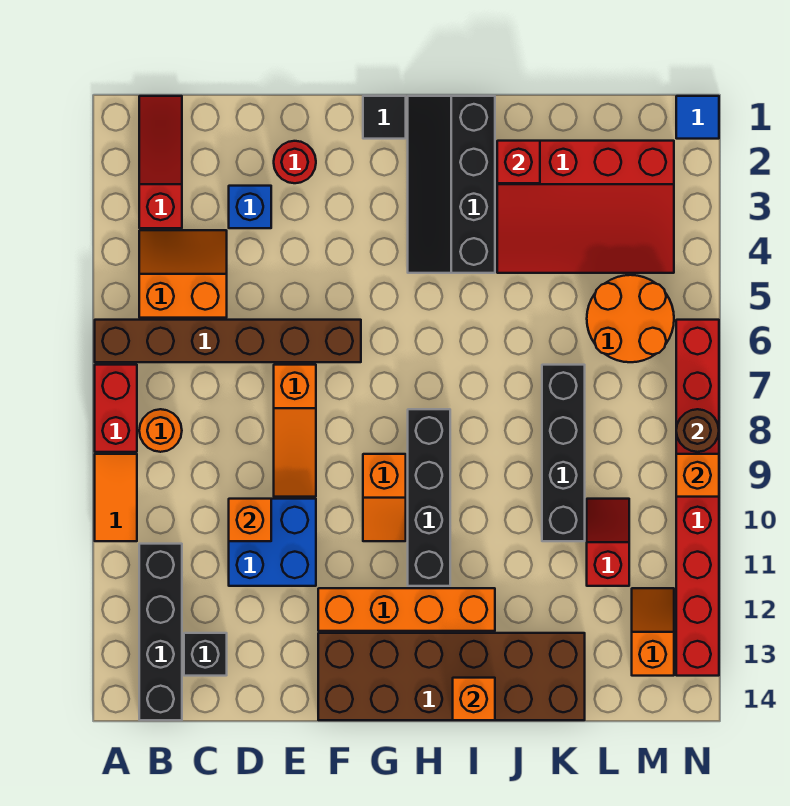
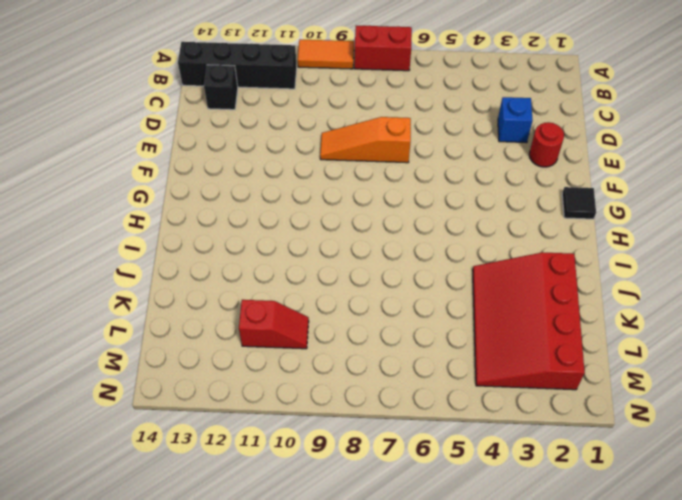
none -> brown 1x6 brick [95,320,361,362]
none -> red 1x3 slope [139,96,182,228]
none -> orange 2x2 slope [139,230,227,318]
none -> orange 1x1 round brick [139,409,182,452]

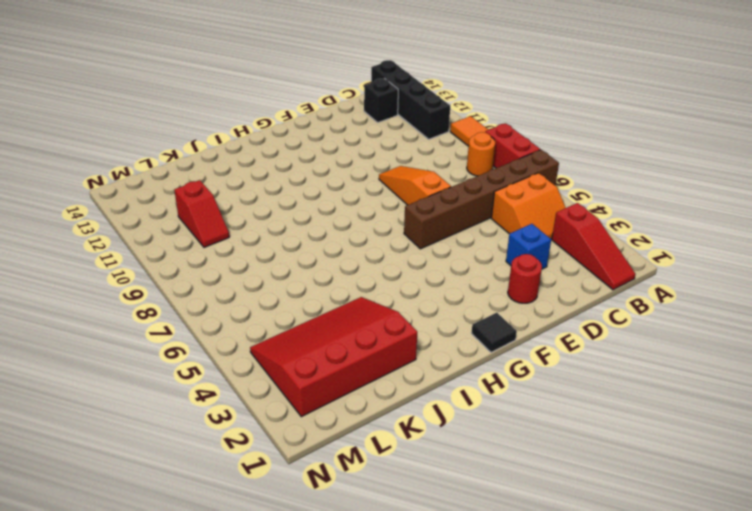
none -> blue 2x2 brick [229,499,316,586]
none -> orange 1x4 brick [318,588,495,631]
none -> brown 2x6 brick [318,633,585,720]
none -> orange 1x2 slope [363,454,406,541]

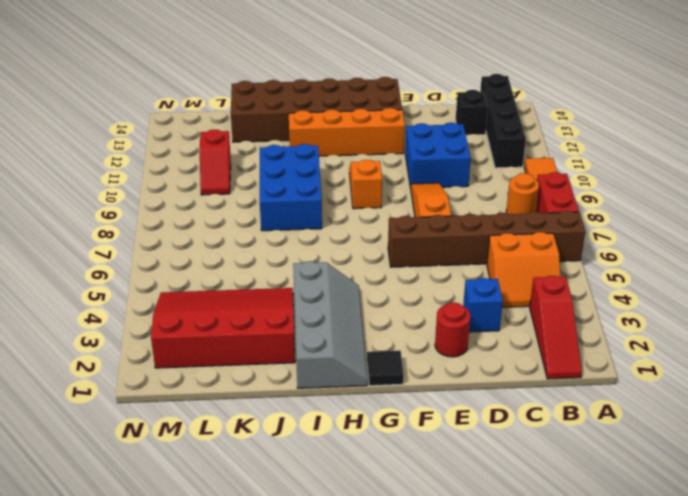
grey 2x4 slope [293,261,368,388] -> black 2x4 slope [408,96,495,273]
blue 2x3 brick [260,144,322,231] -> none
none -> black 1x4 brick [408,409,450,586]
none -> black 1x4 brick [542,365,585,541]
none -> orange 2x2 round brick [587,275,674,362]
none -> orange 1x2 slope [632,588,674,676]

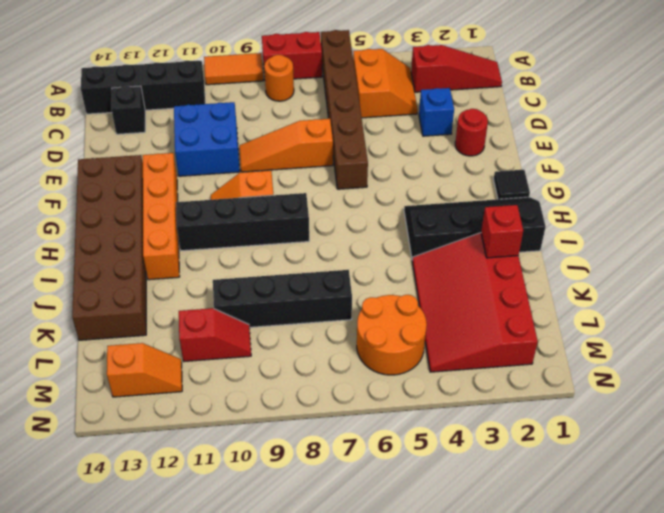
none -> blue 1x1 tile [676,96,719,139]
none -> red 1x8 brick [676,320,719,676]
none -> orange 1x1 brick [229,499,271,541]
none -> orange 1x1 brick [453,678,495,720]

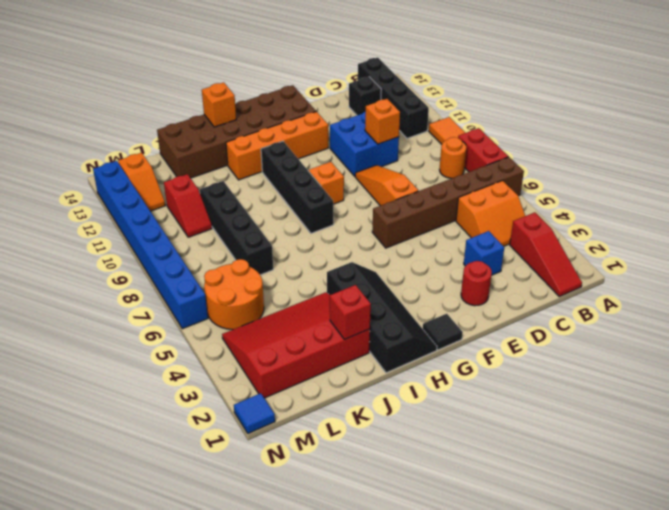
blue 1x8 brick [93,161,208,329] -> red 1x8 brick [676,320,719,676]
none -> brown 1x1 round brick [676,409,719,452]
none -> orange 1x1 brick [676,454,719,497]

